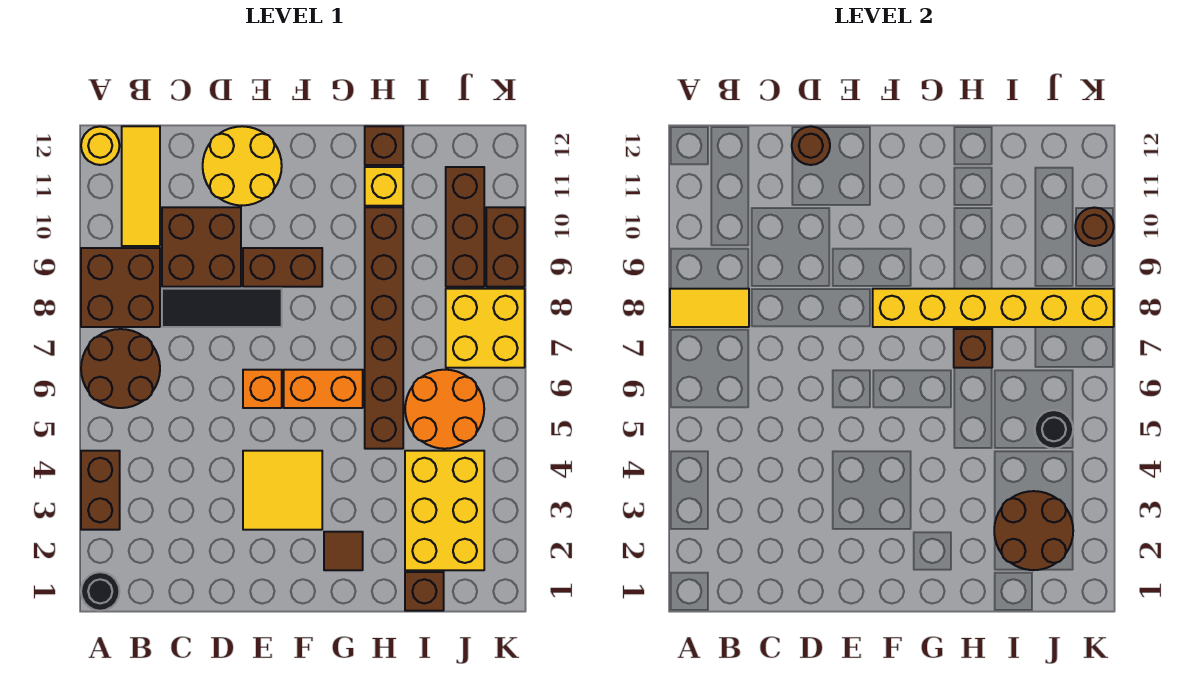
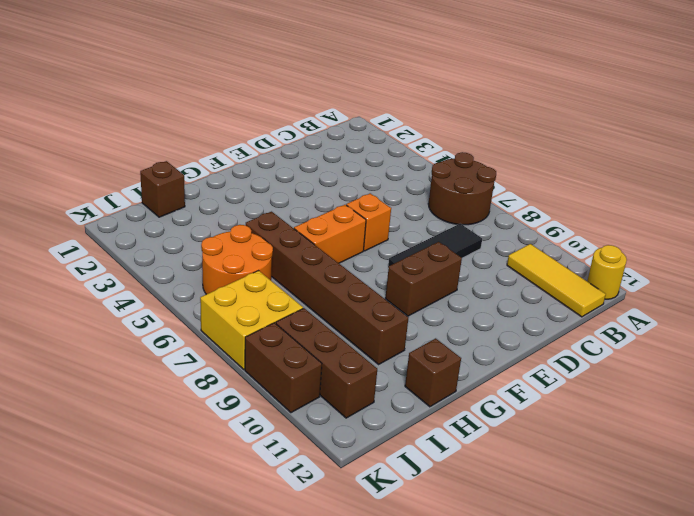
none -> black 1x1 round brick [81,572,120,611]
none -> brown 1x2 brick [81,451,120,530]
none -> brown 2x2 brick [81,248,160,327]
none -> brown 2x2 brick [162,207,241,287]

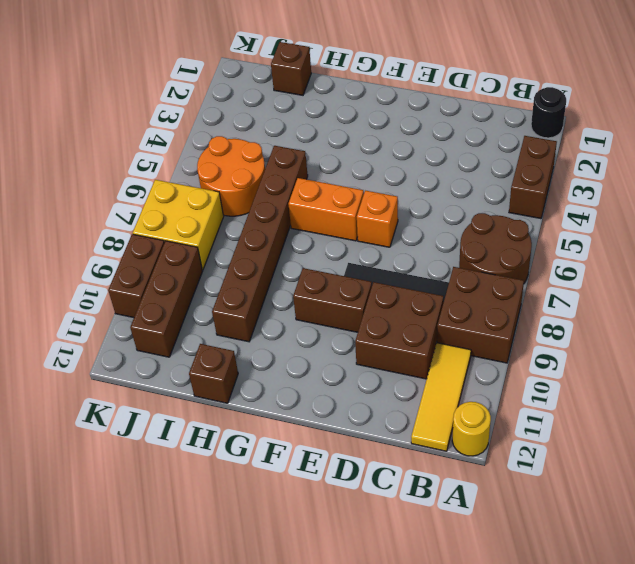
none -> yellow 2x2 round brick [203,126,282,206]
none -> yellow 2x2 tile [243,451,322,530]
none -> brown 1x1 tile [324,532,363,570]
none -> yellow 1x1 brick [365,167,403,206]

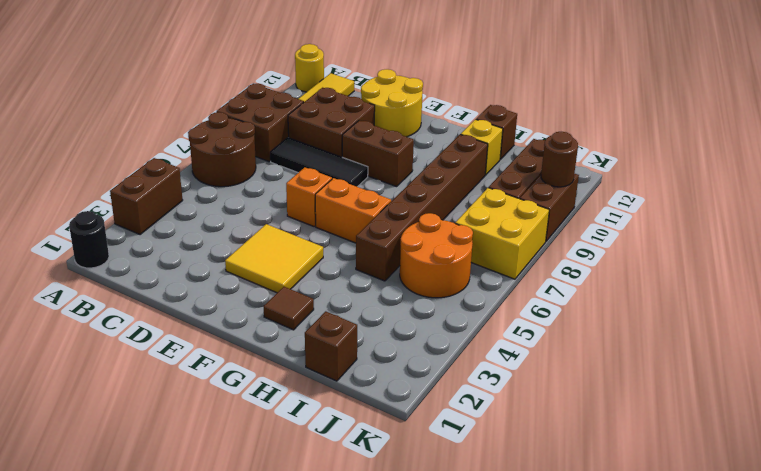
none -> yellow 2x3 brick [405,451,484,570]
none -> yellow 1x2 tile [670,289,749,327]
none -> brown 1x1 round brick [792,126,830,165]
none -> yellow 1x6 brick [873,289,1114,327]

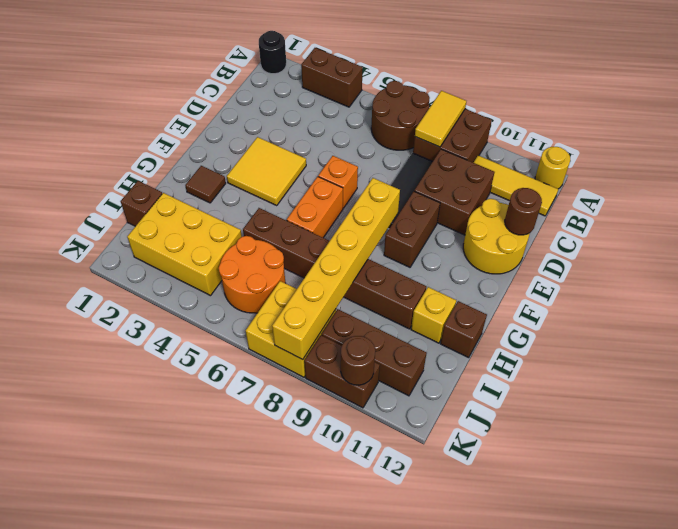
none -> brown 1x1 brick [954,329,992,368]
none -> brown 2x2 round brick [994,491,1073,570]
none -> black 1x1 round brick [1035,410,1073,449]

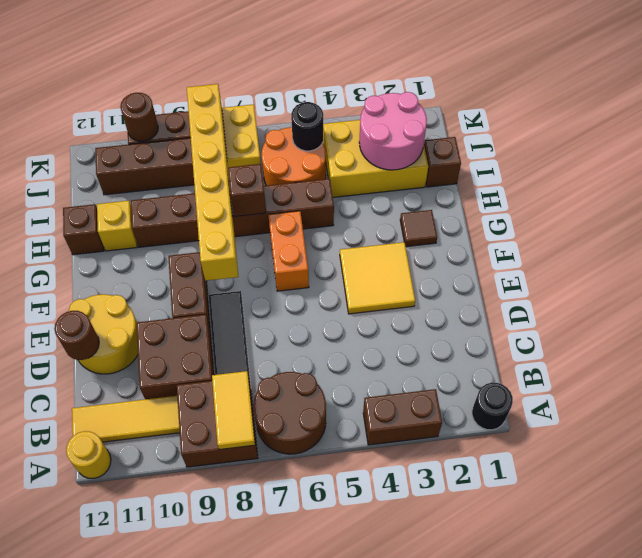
pink 2x2 round brick [359,92,427,170] -> brown 2x2 round brick [994,491,1073,570]
none -> orange 1x1 brick [243,370,282,408]

